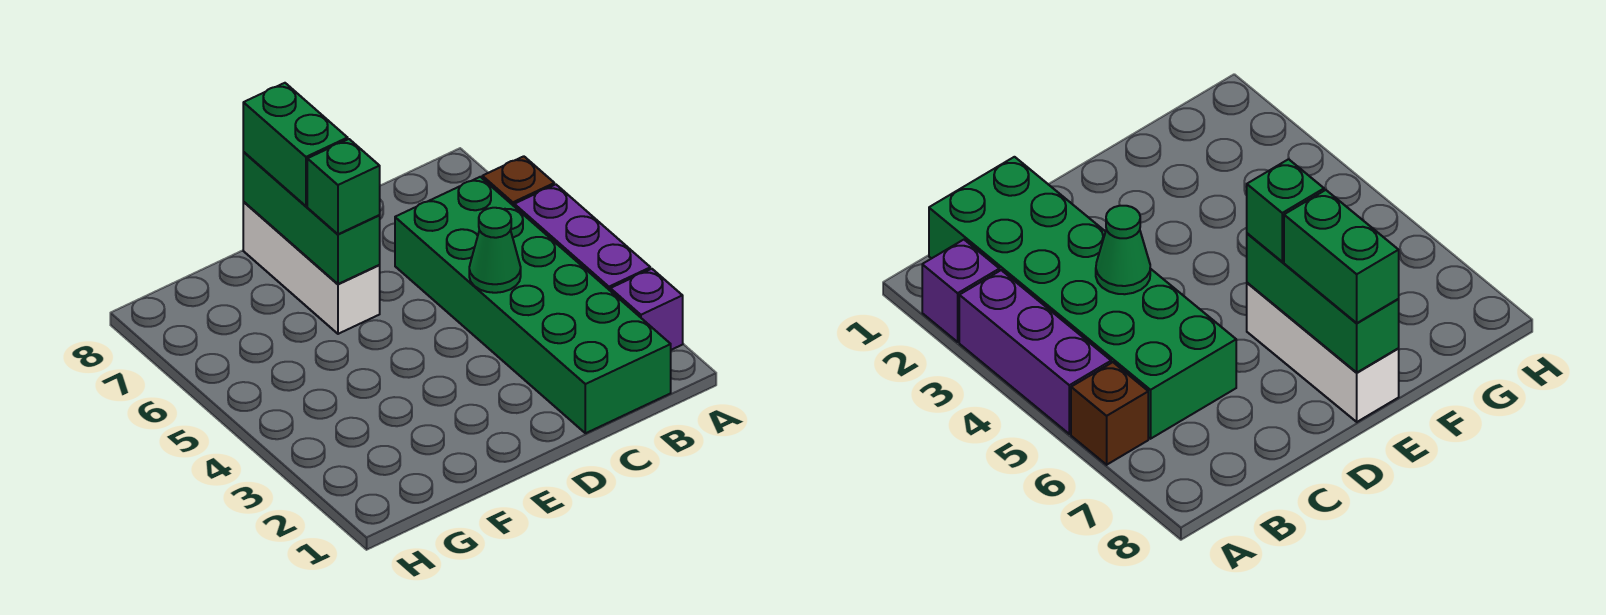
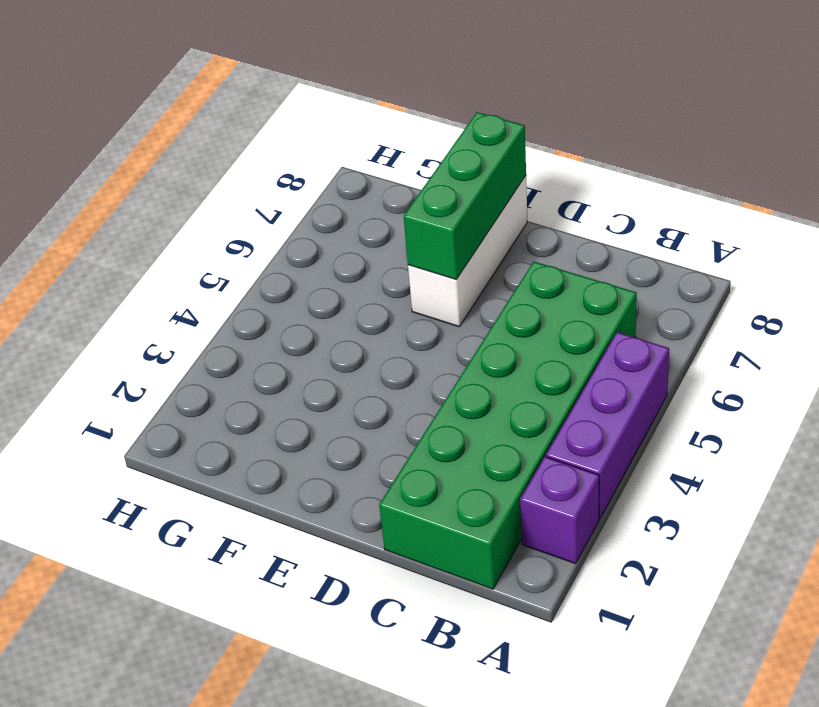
none -> brown 1x1 brick [482,156,554,206]
none -> green 1x1 cone [469,208,521,293]

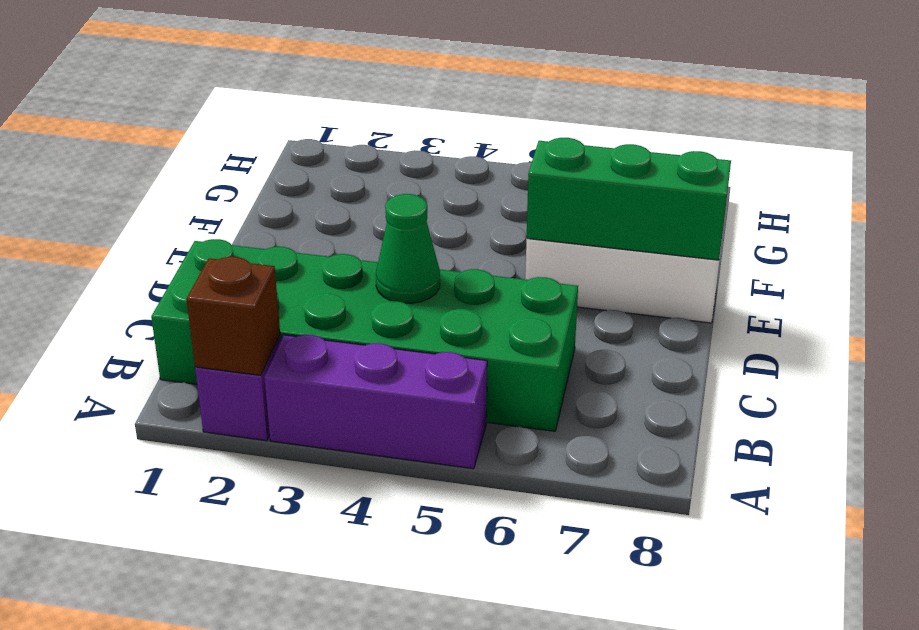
brown 1x1 brick [186,257,280,375] -> brown 1x1 brick moved to [482,156,554,206]
none -> green 1x1 brick [307,139,380,234]
none -> green 1x2 brick [243,83,348,206]

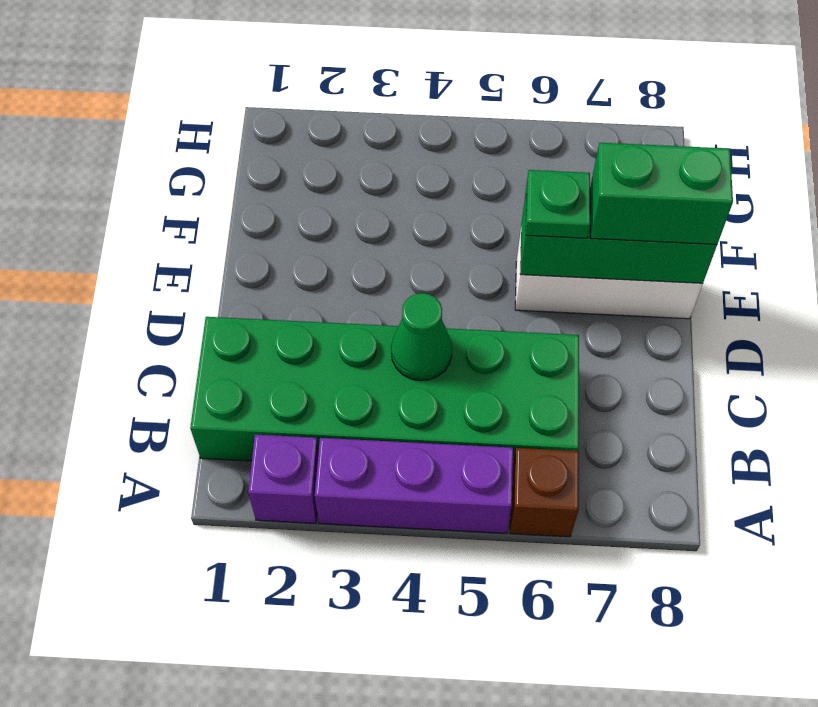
green 1x1 plate [526,170,590,238] -> green 1x1 brick [307,139,380,234]

